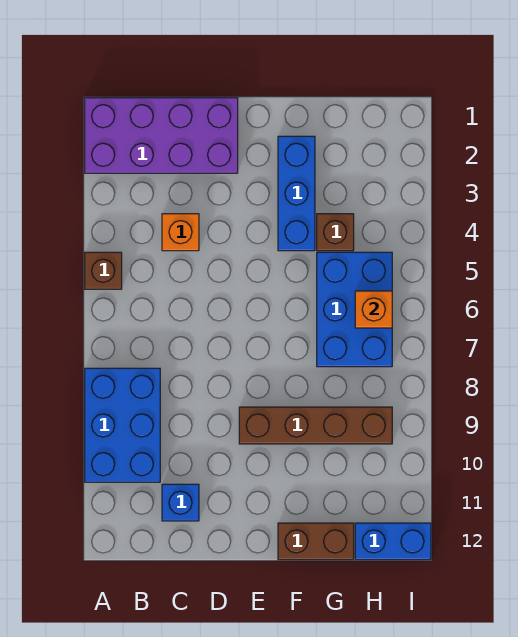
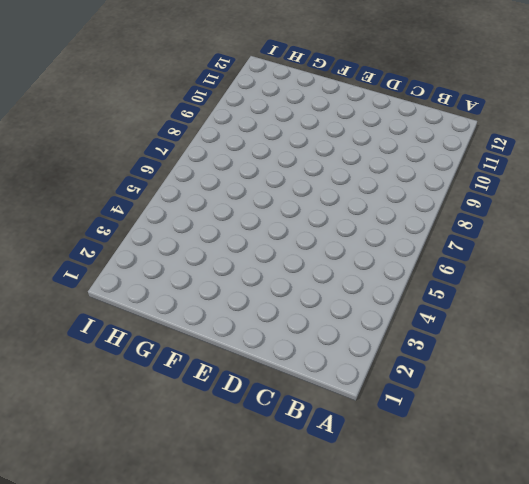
none -> purple 2x4 brick [85,98,238,173]
none -> brown 1x1 brick [85,252,122,289]
none -> blue 2x3 brick [85,368,160,482]

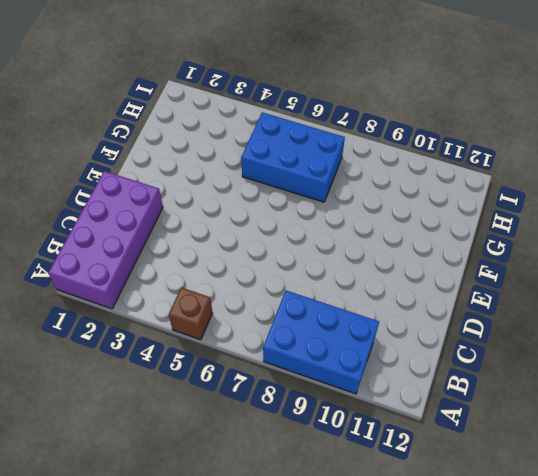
none -> orange 1x1 brick [162,214,199,251]
none -> blue 1x1 brick [162,484,199,521]
none -> brown 1x4 brick [239,407,392,444]

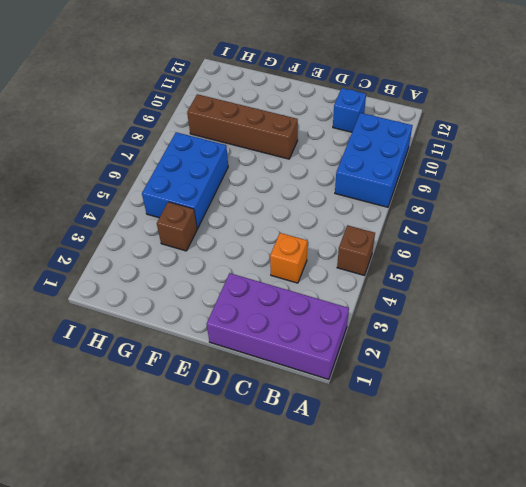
none -> blue 1x3 brick [278,136,315,251]
none -> brown 1x2 brick [278,523,354,560]
none -> blue 1x2 brick [355,523,431,560]

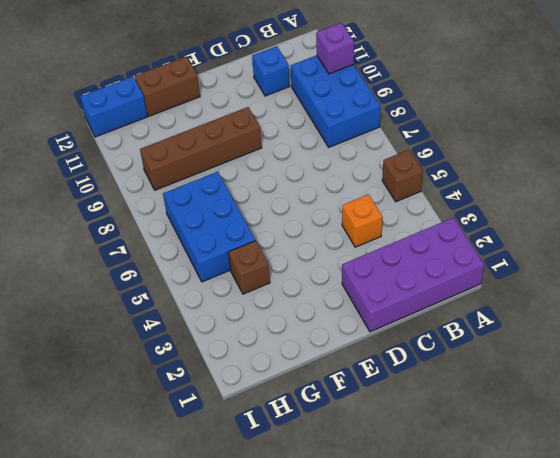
purple 1x1 brick [316,23,354,74] -> none
none -> blue 1x3 brick [278,136,315,251]
none -> orange 1x1 brick [355,291,392,328]

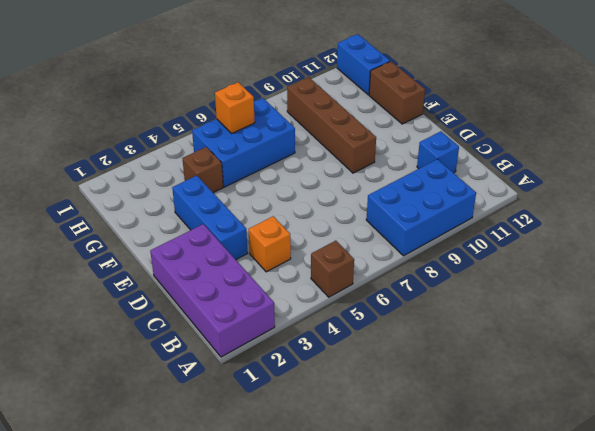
blue 1x3 brick [172,176,248,260] -> blue 1x3 brick turned to [278,136,315,251]

